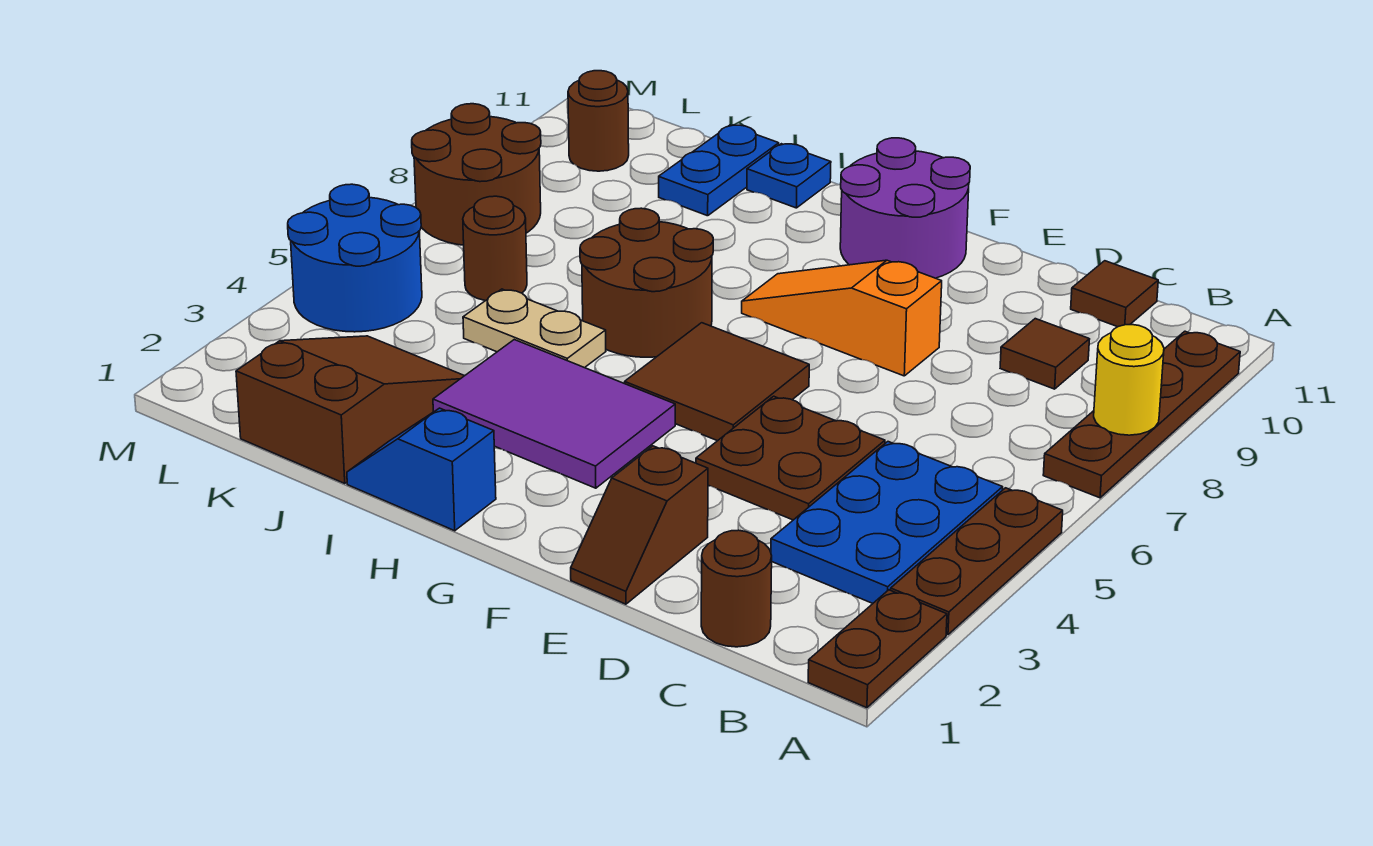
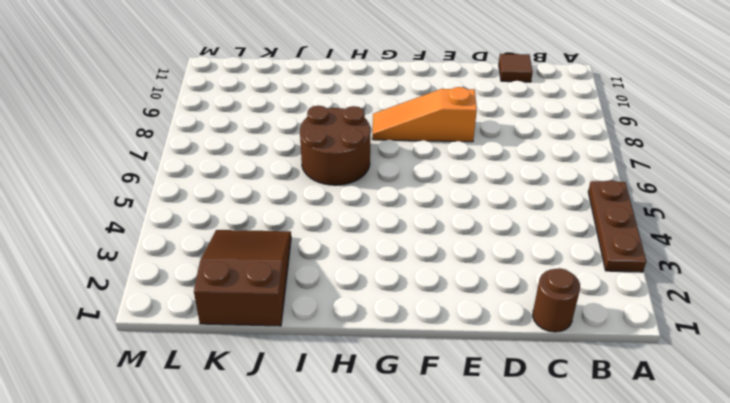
none -> brown 1x2 plate [808,590,947,708]
none -> brown 1x4 plate [1043,331,1240,498]
none -> blue 2x3 plate [771,442,1003,603]

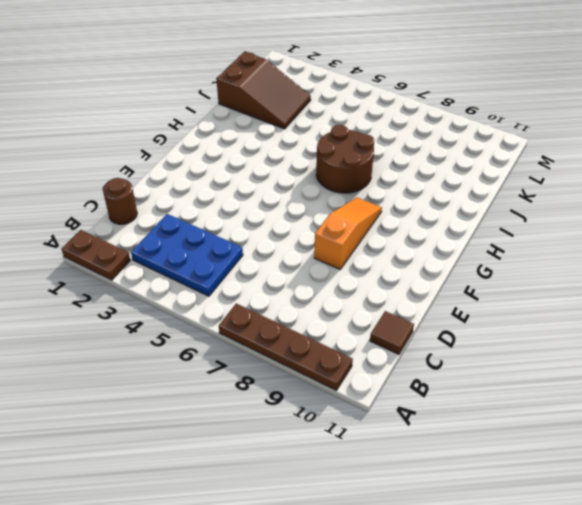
none -> brown 1x3 plate [891,488,1063,635]
none -> brown 1x1 tile [1000,319,1090,389]
none -> brown 2x2 plate [696,396,885,520]

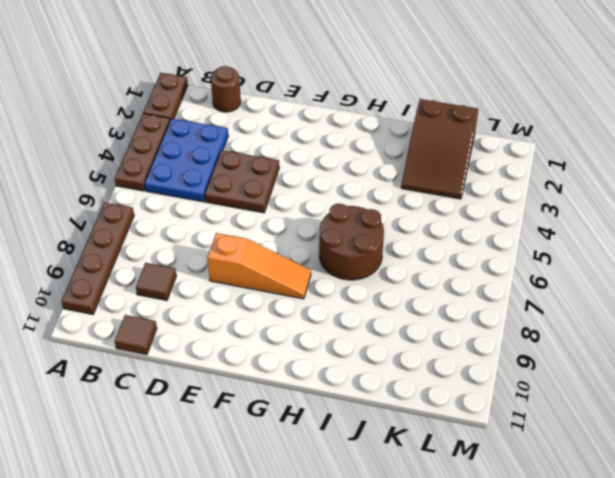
none -> brown 1x2 slope [571,446,708,604]
none -> brown 2x2 tile [625,323,809,441]
none -> purple 2x2 round brick [840,138,970,278]

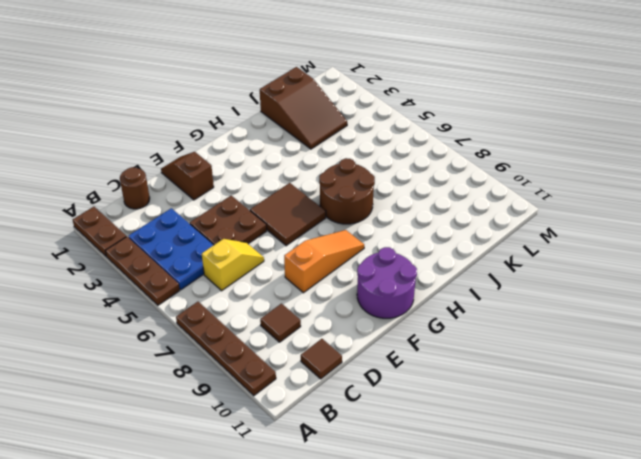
yellow 1x2 slope [202,239,264,291] -> none
none -> purple 2x3 tile [433,340,675,488]
none -> blue 1x2 slope [347,408,496,531]
none -> tan 1x2 plate [463,289,606,368]

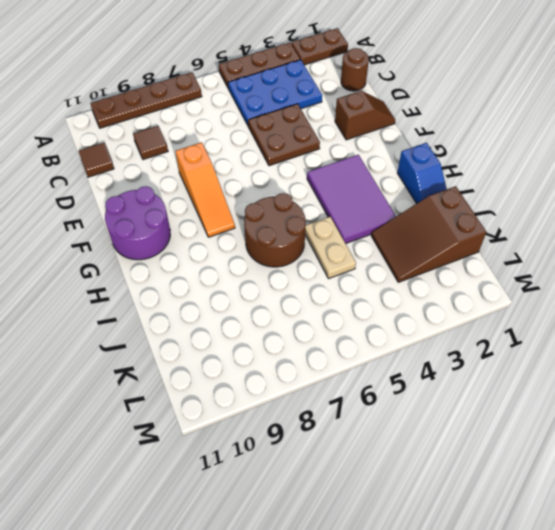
none -> brown 2x2 tile [625,323,809,441]
none -> blue 1x1 plate [747,144,831,208]
none -> blue 1x2 plate [659,125,779,216]

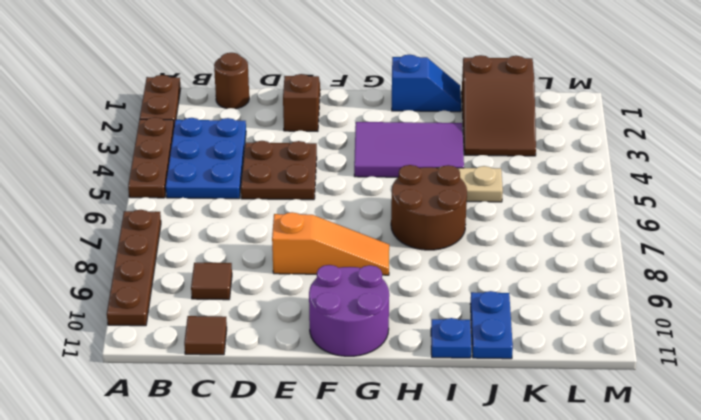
none -> brown 2x2 tile [625,323,809,441]
none -> brown 1x1 round brick [463,196,527,301]
none -> blue 2x2 round brick [288,184,422,332]

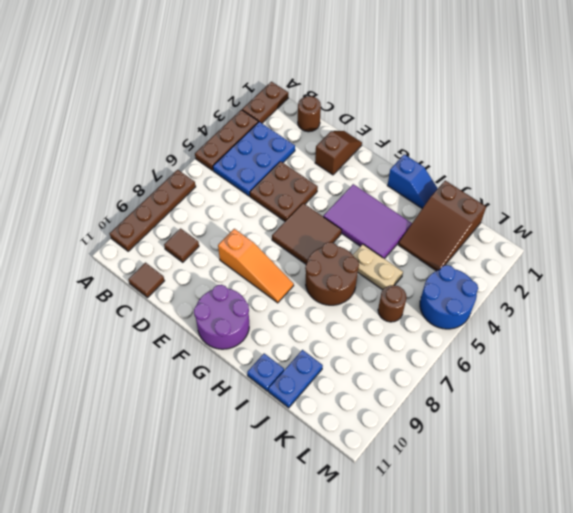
none -> brown 2x2 round brick [412,104,541,245]
none -> brown 1x1 round brick [568,71,629,171]
none -> yellow 1x1 round brick [1094,325,1164,435]

